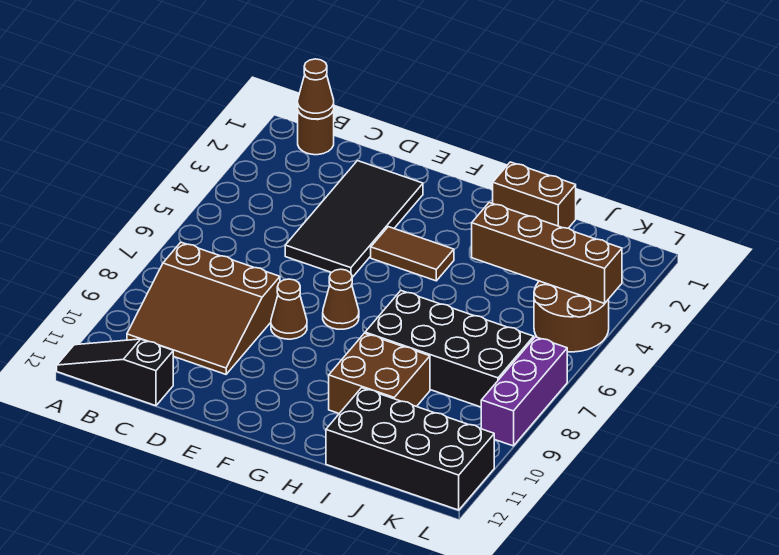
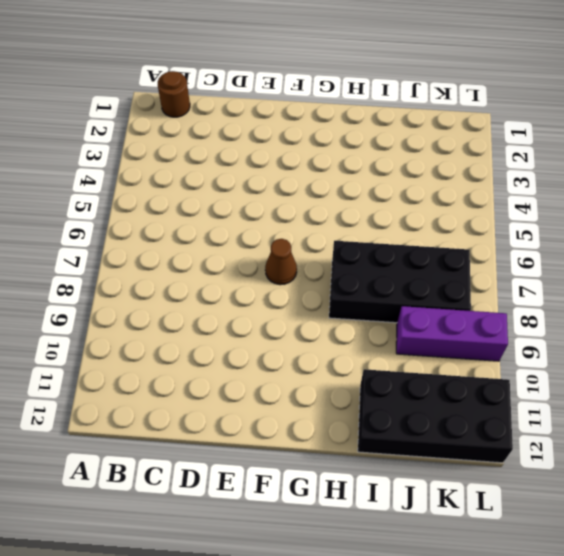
purple 1x3 brick [396,306,508,361] -> purple 1x3 brick turned to [481,337,567,446]
none -> black 1x3 slope [57,339,173,406]
none -> brown 3x3 slope [127,242,280,374]
none -> black 2x4 tile [285,161,423,277]

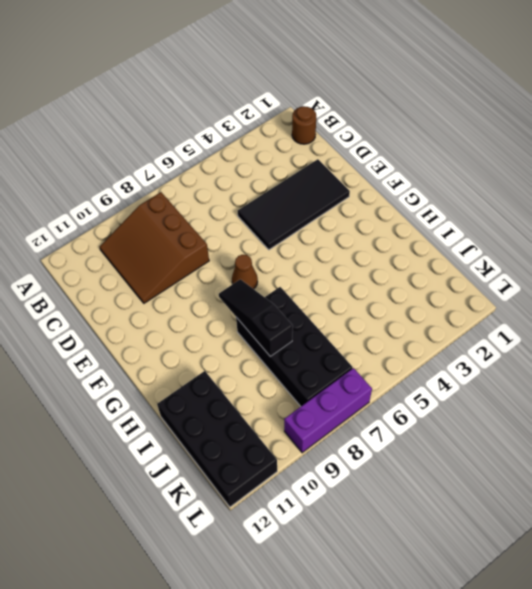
black 1x3 slope [219,279,293,357] -> black 1x3 slope moved to [57,339,173,406]
none -> brown 1x1 cone [271,279,307,339]
none -> brown 1x2 tile [371,227,454,281]
none -> brown 1x2 brick [493,162,576,228]

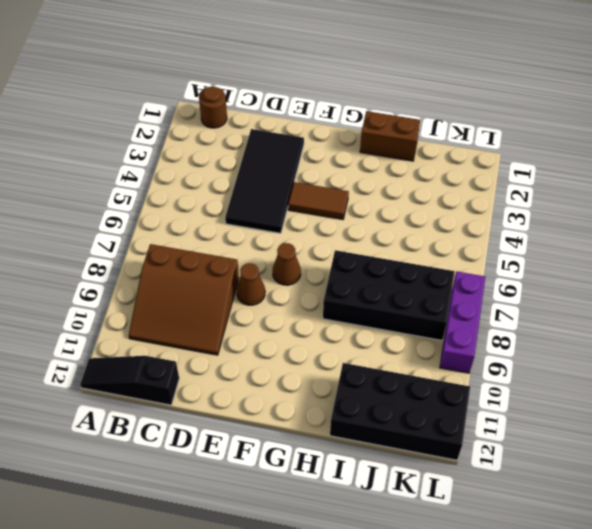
none -> brown 2x2 brick [329,333,430,413]
none -> brown 2x2 round brick [534,281,609,352]
none -> brown 1x1 cone [298,59,334,119]

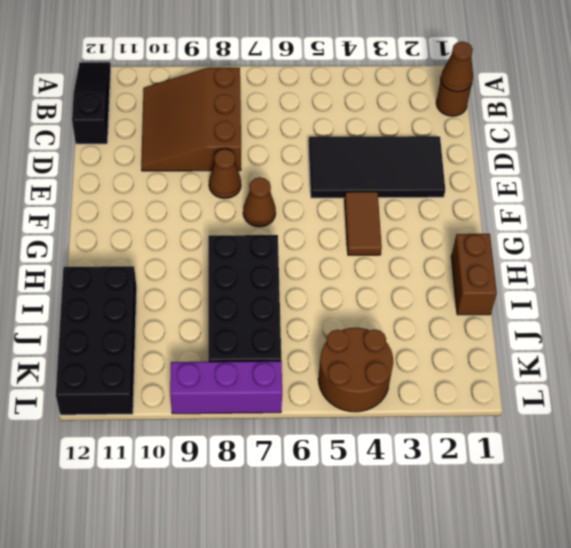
none -> brown 2x2 brick [329,333,430,413]
none -> brown 1x4 brick [472,202,622,303]

